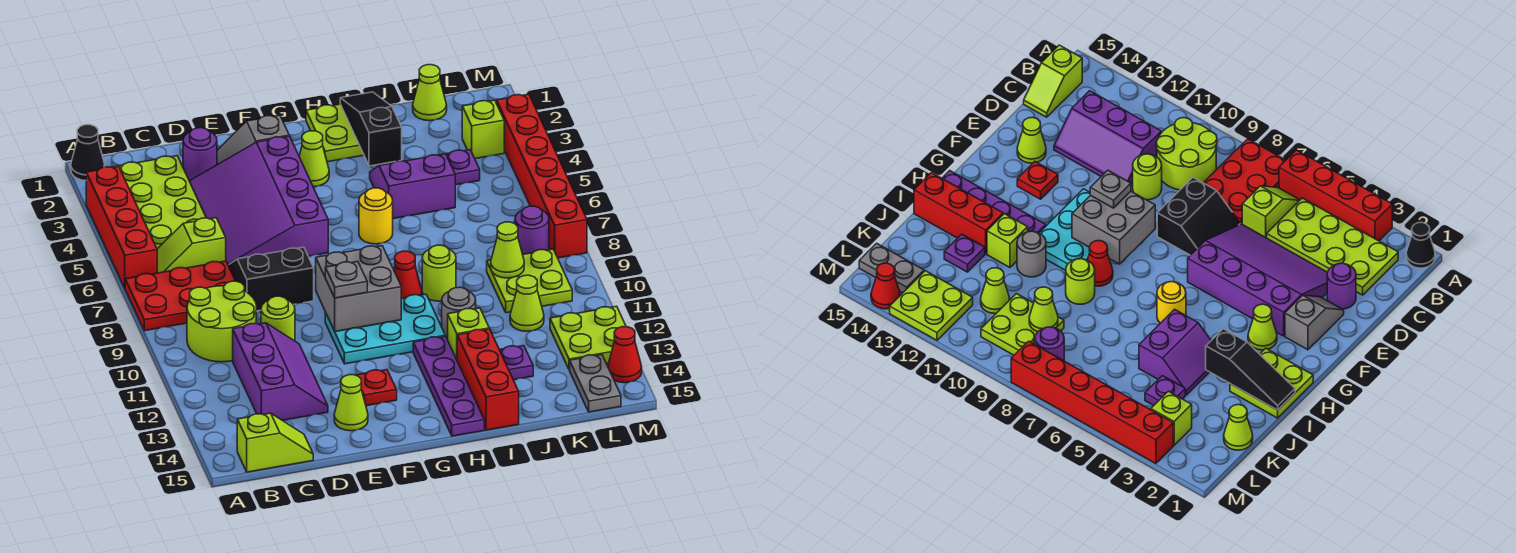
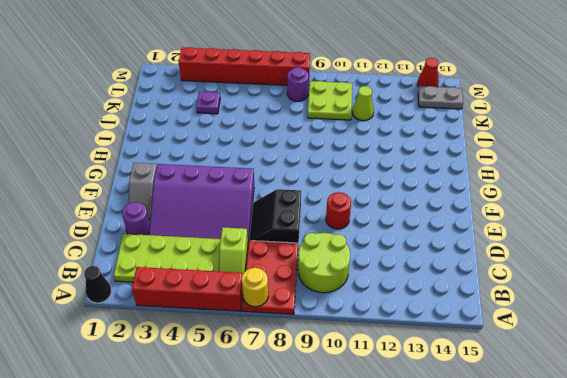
yellow 1x1 round brick [242,268,268,307] -> yellow 1x1 round brick moved to [359,188,393,244]
red 1x1 round brick [326,192,351,229] -> none
none -> lime 1x2 slope [237,413,313,472]
none -> purple 2x3 slope [233,323,328,420]
none -> lime 1x1 round brick [261,296,295,341]
none -> lime 1x1 cone [334,375,368,431]

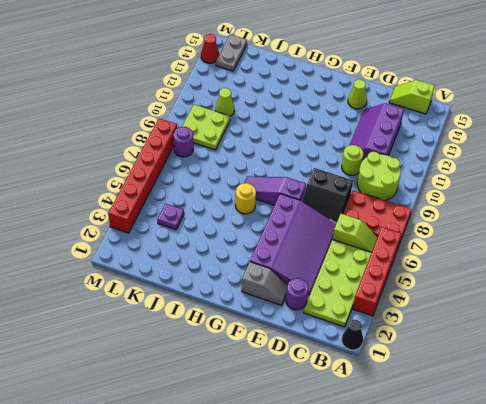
purple 1x3 slope [244,176,306,205] -> none
none -> cyan 2x3 plate [325,294,445,364]
none -> red 1x1 plate [356,370,397,406]
none -> lime 1x1 cone [299,131,329,187]
none -> lime 2x2 plate [306,104,364,162]

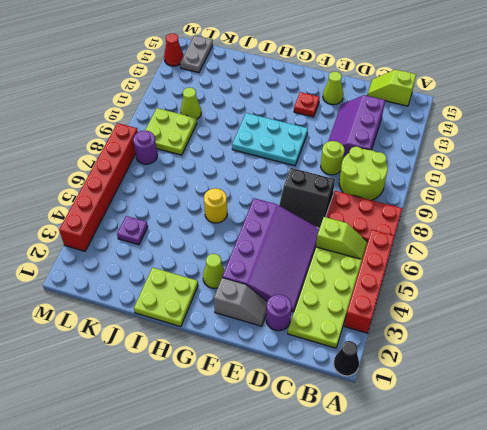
none -> red 1x1 cone [394,251,422,299]
none -> purple 1x4 plate [413,336,484,436]
none -> purple 2x2 slope [370,154,455,219]
none -> lime 1x1 round brick [422,245,456,301]

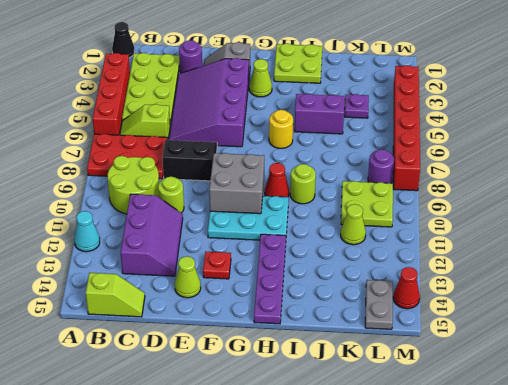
cyan 1x1 cone [74,211,100,252] -> none
none -> grey 1x1 round brick [442,287,476,340]
none -> lime 1x1 brick [448,308,489,359]
none -> red 1x3 brick [457,329,519,430]
none -> purple 1x1 plate [500,346,533,380]

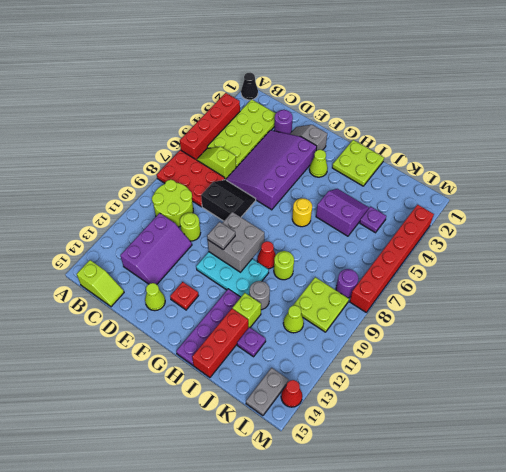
none -> lime 1x1 cone [413,65,447,121]
none -> lime 1x1 brick [462,100,504,159]
none -> lime 2x2 plate [550,306,626,370]
none -> black 1x3 slope [340,92,402,166]

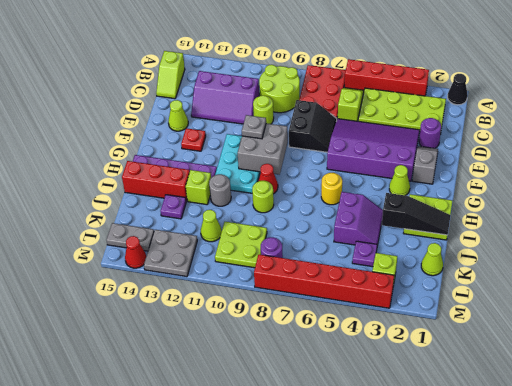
grey 2x2 plate [144,230,197,277] -> lime 2x2 plate [550,306,626,370]
none -> lime 1x1 cone [491,222,524,278]

